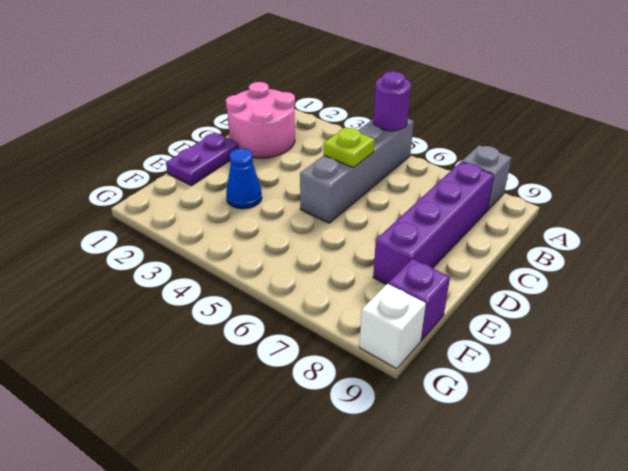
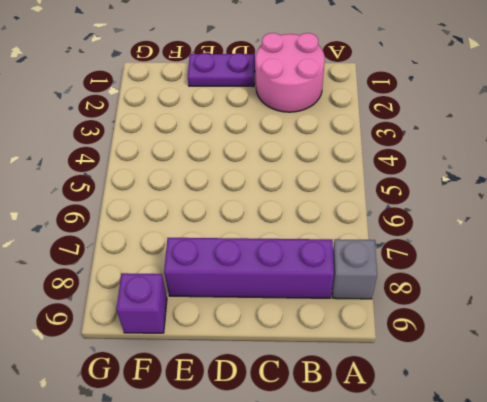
none -> grey 1x4 brick [300,119,414,223]
none -> blue 1x1 cone [226,148,262,209]

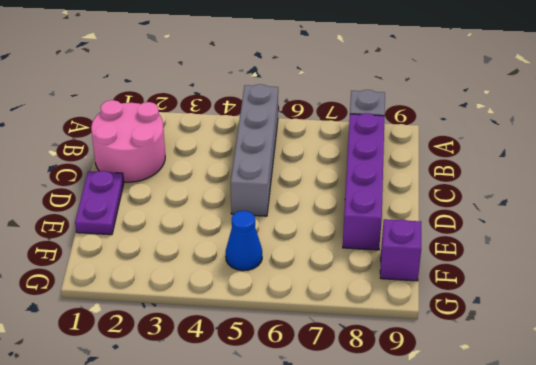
blue 1x1 cone [226,211,262,271] -> blue 1x1 cone moved to [226,148,262,209]
none -> white 1x1 brick [359,284,426,369]
none -> purple 1x1 round brick [373,71,411,131]

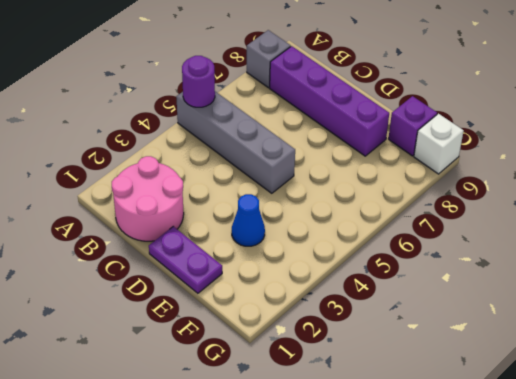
none -> lime 1x1 plate [324,127,375,168]

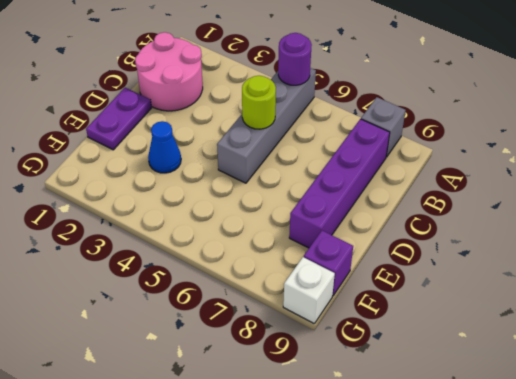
lime 1x1 round brick [242,76,276,129] -> lime 1x1 plate [324,127,375,168]

